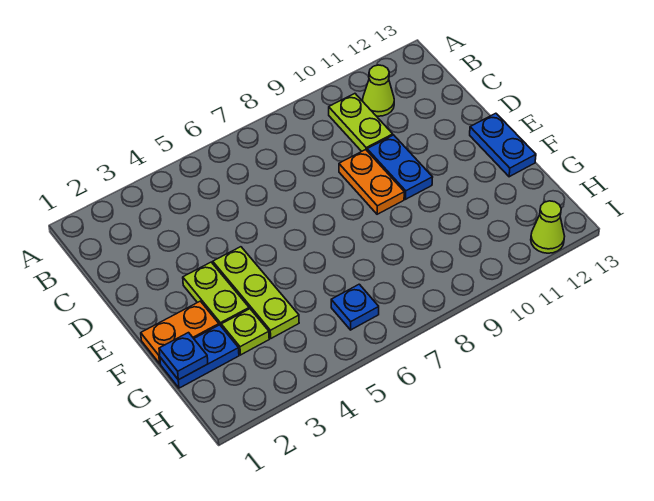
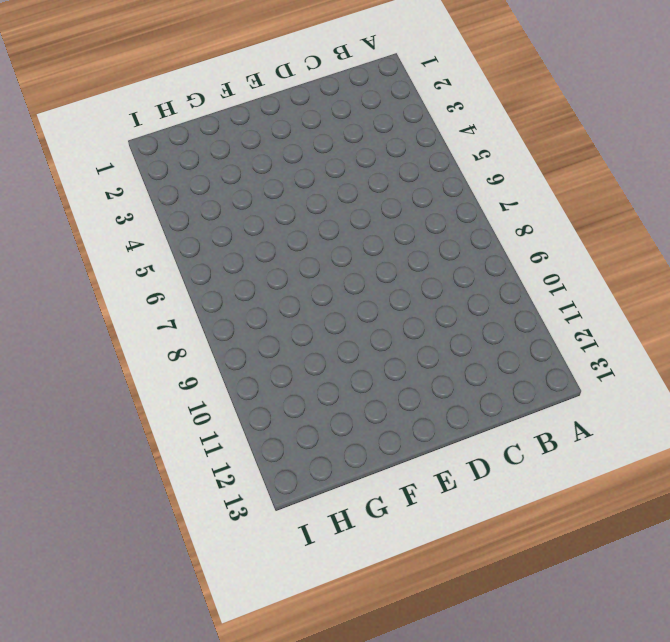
none -> lime 1x2 plate [329,94,393,151]
none -> lime 1x1 cone [363,65,394,116]
none -> orange 1x2 plate [339,150,404,214]

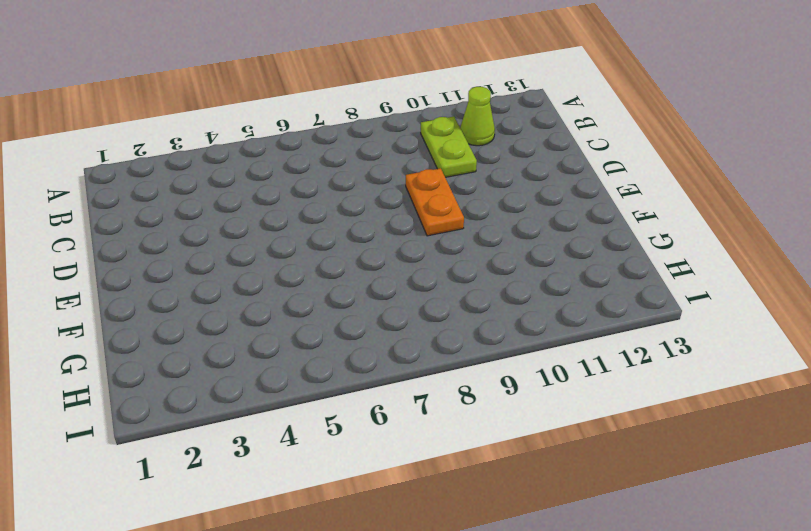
none -> blue 1x2 plate [367,135,433,199]
none -> lime 1x2 plate [183,262,249,326]
none -> lime 1x3 plate [213,247,299,338]

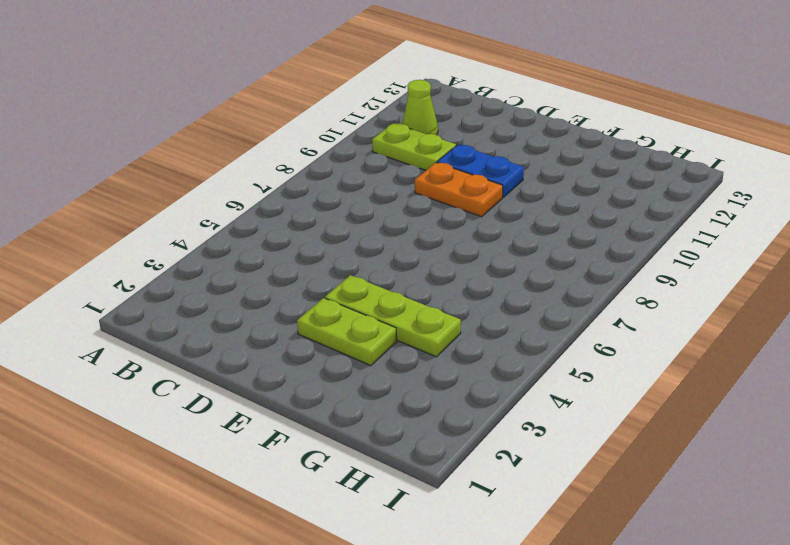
none -> blue 1x2 plate [470,113,536,177]
none -> orange 1x2 plate [141,301,219,364]
none -> blue 1x2 plate [160,325,239,388]

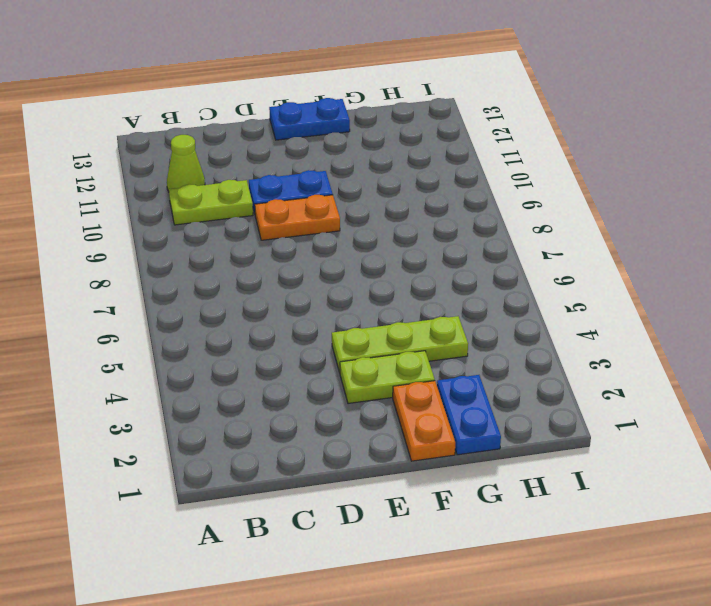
none -> lime 1x1 plate [221,309,269,355]
none -> blue 1x1 plate [331,284,379,330]
none -> lime 1x1 cone [531,201,565,253]

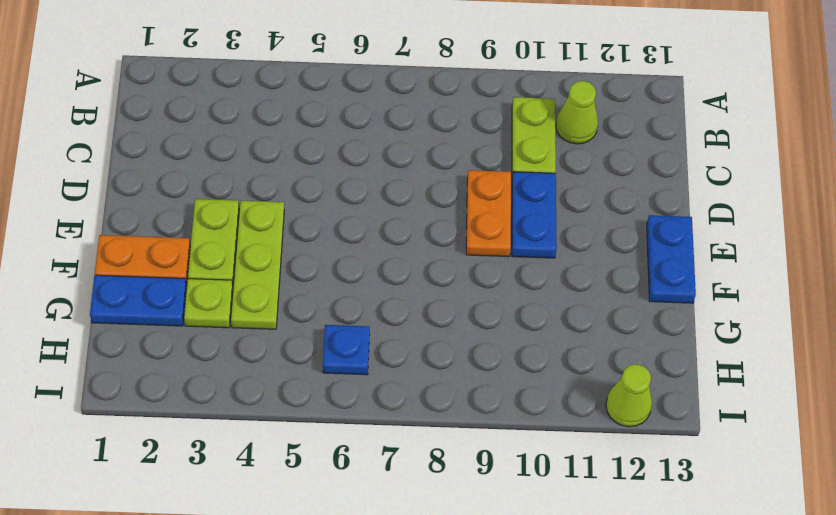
none -> blue 1x1 plate [159,333,208,380]

